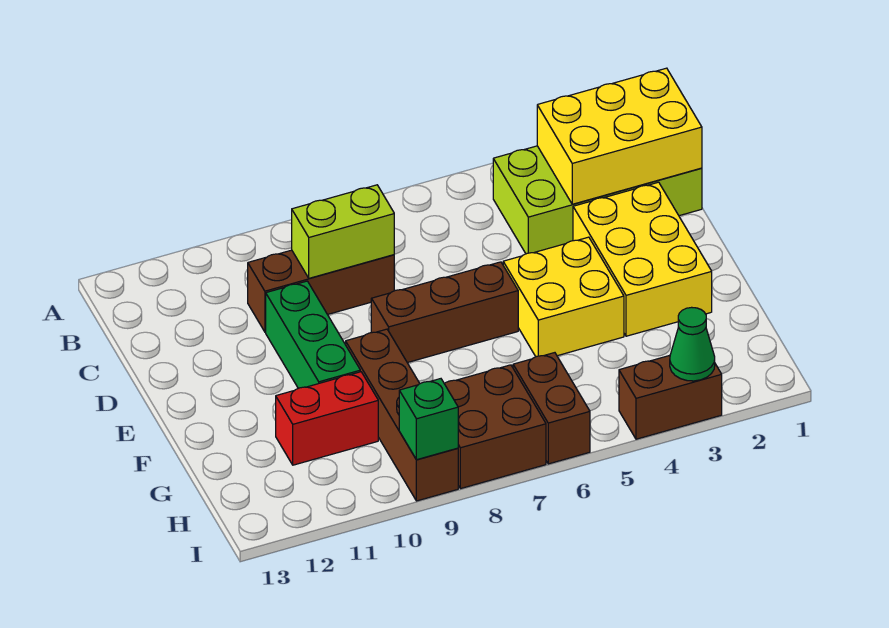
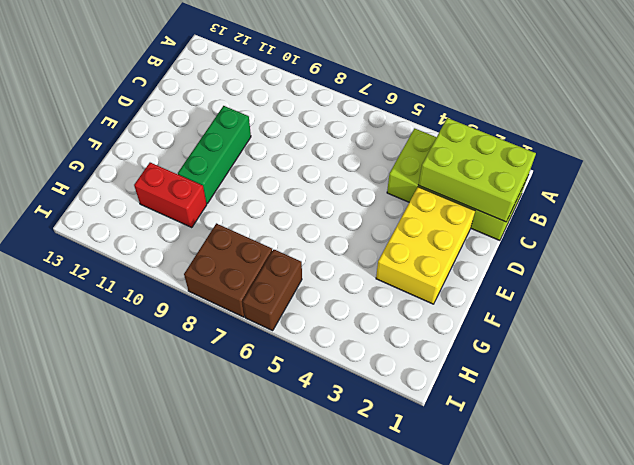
lime 2x3 brick [419,118,536,222] -> yellow 2x3 brick [537,68,702,204]
none -> brown 1x3 brick [248,250,394,332]
none -> yellow 2x2 brick [503,237,624,357]
none -> brown 1x3 brick [371,262,518,363]

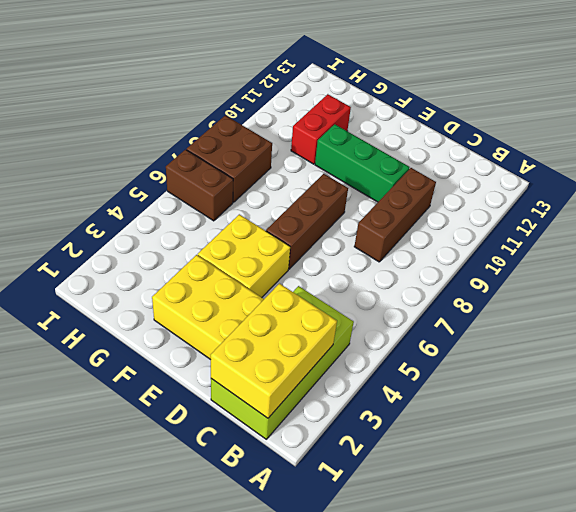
none -> brown 1x4 brick [346,329,458,501]
none -> brown 1x2 brick [619,355,722,439]
none -> lime 1x2 brick [292,185,394,278]

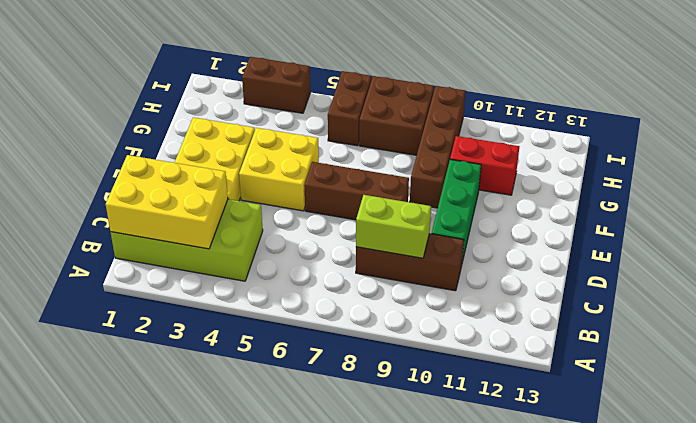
none -> green 1x1 cone [670,307,715,381]
none -> green 1x1 brick [399,379,458,460]

